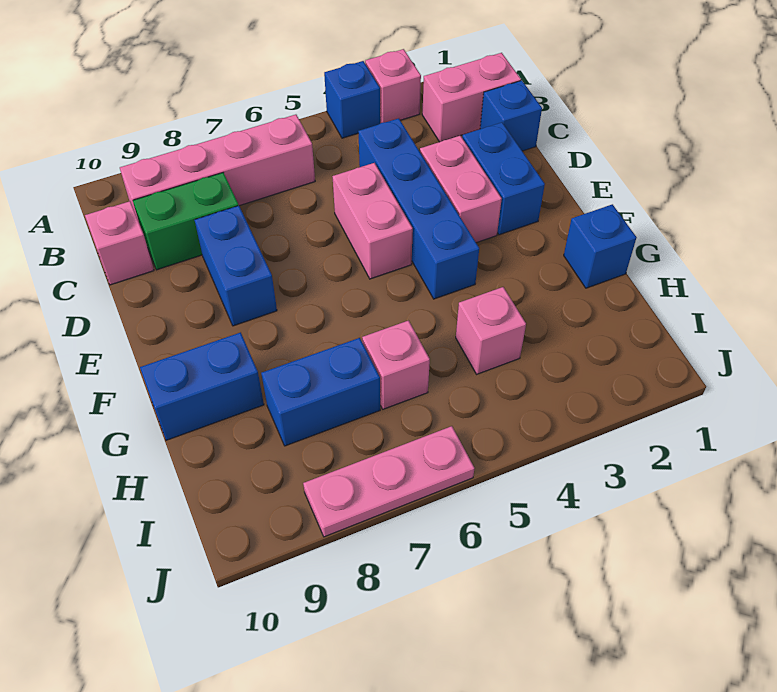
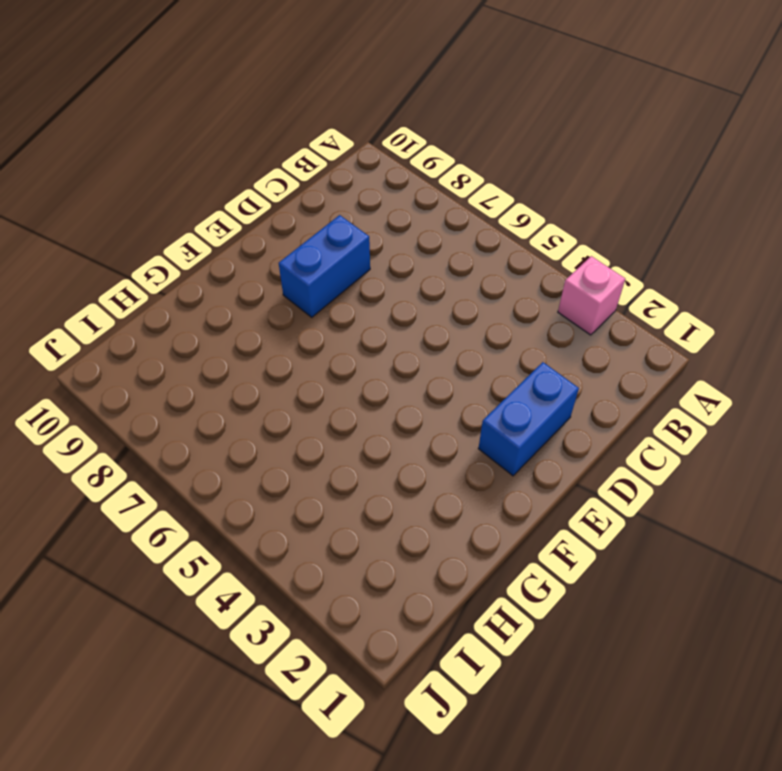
none -> blue 1x1 brick [324,61,380,138]
none -> pink 1x2 brick [422,53,521,142]
none -> pink 1x4 brick [120,115,315,219]

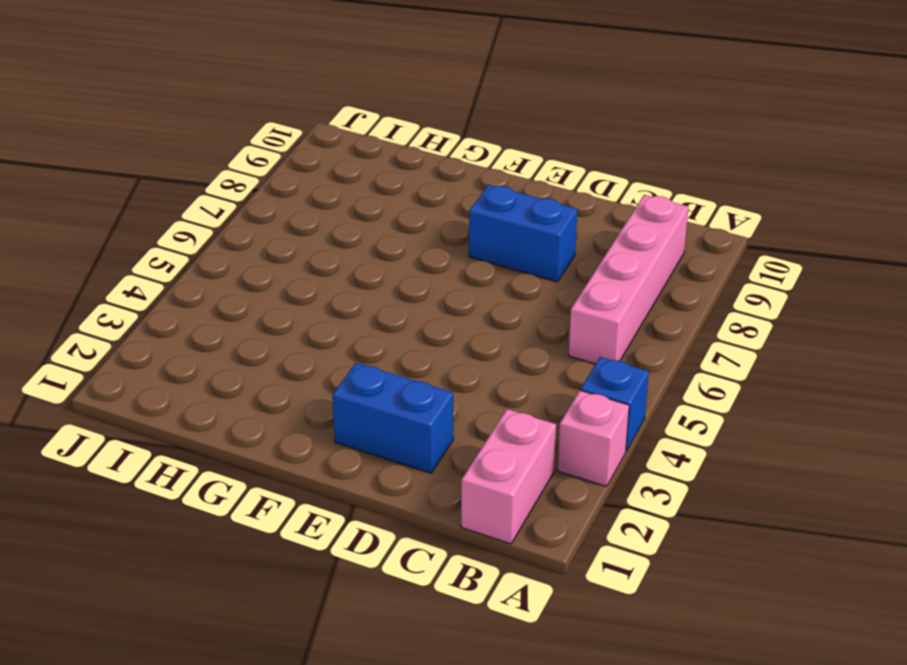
none -> blue 1x1 brick [480,80,542,151]
none -> blue 1x4 brick [358,118,479,299]
none -> green 1x2 brick [133,173,239,270]

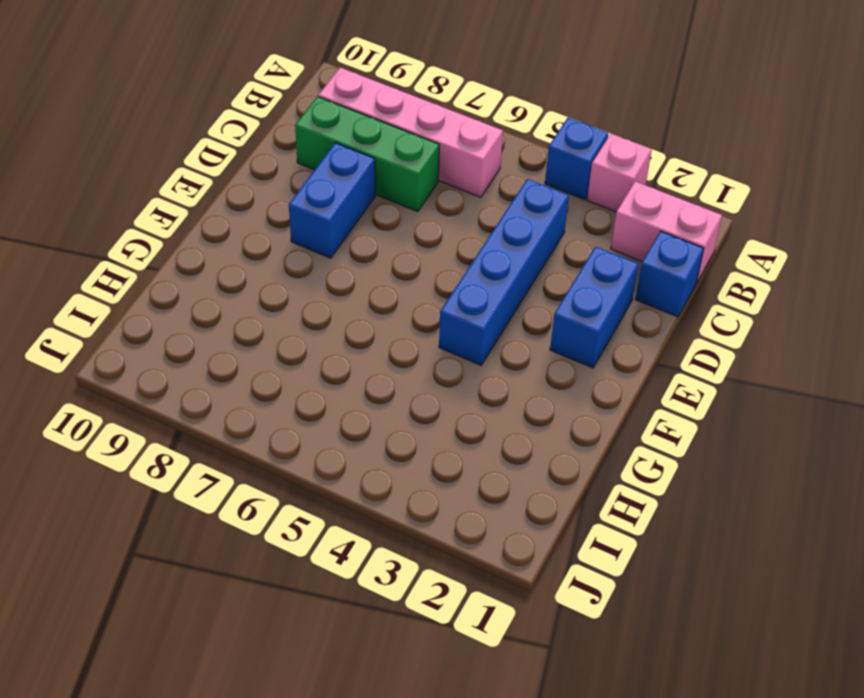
green 1x3 brick [295,96,439,211] -> green 1x2 brick [133,173,239,270]
none -> pink 1x1 brick [85,201,154,285]
none -> pink 1x2 brick [420,136,502,243]
none -> pink 1x2 brick [333,163,413,279]

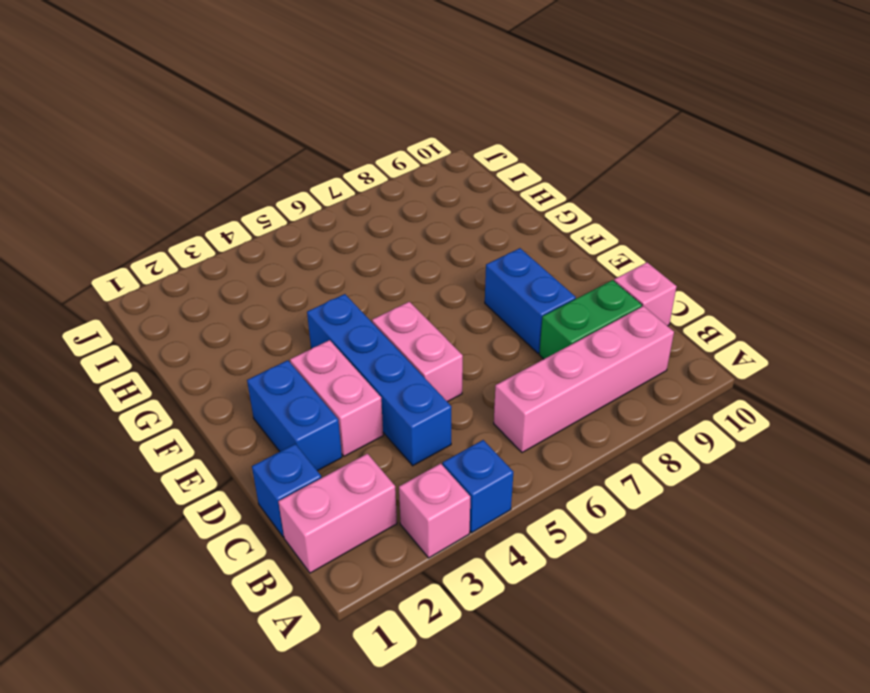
none -> blue 1x1 brick [564,204,637,288]
none -> blue 1x2 brick [140,332,264,440]
none -> pink 1x1 brick [456,287,526,374]

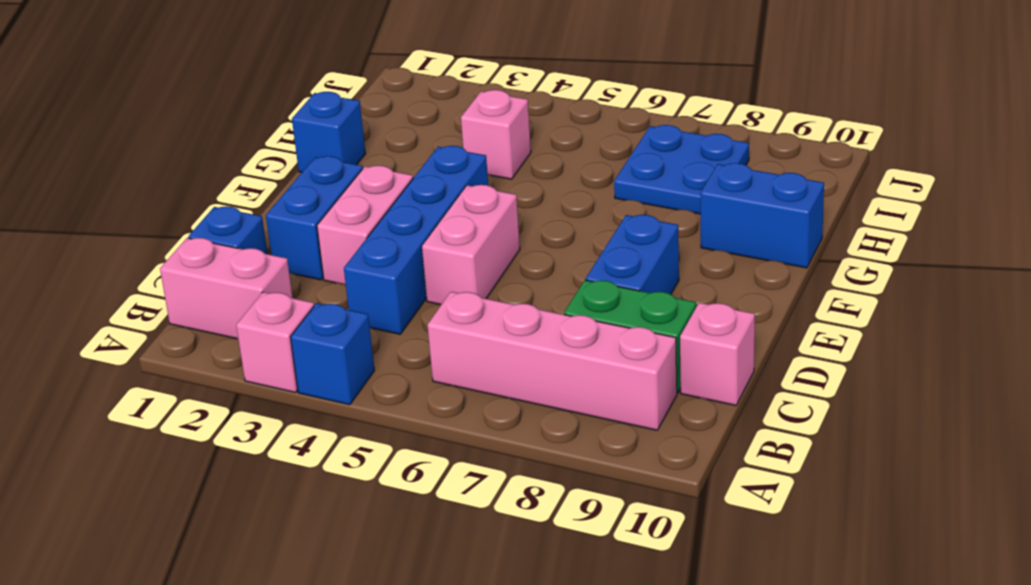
blue 2x2 plate [614,125,749,214] -> blue 1x2 brick [261,338,380,446]
none -> pink 1x1 brick [362,321,430,409]
none -> pink 1x3 plate [303,426,475,537]

